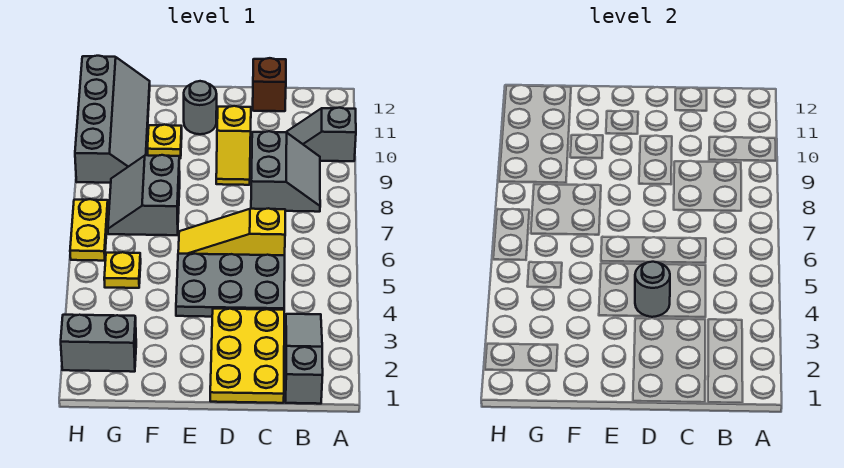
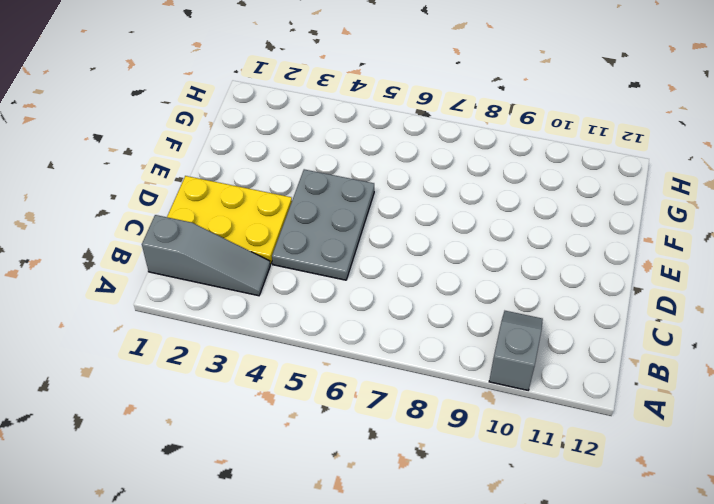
none -> grey 2x2 slope [251,131,320,212]
none -> yellow 1x3 slope [178,208,285,255]
none -> brown 1x1 brick [253,58,286,111]

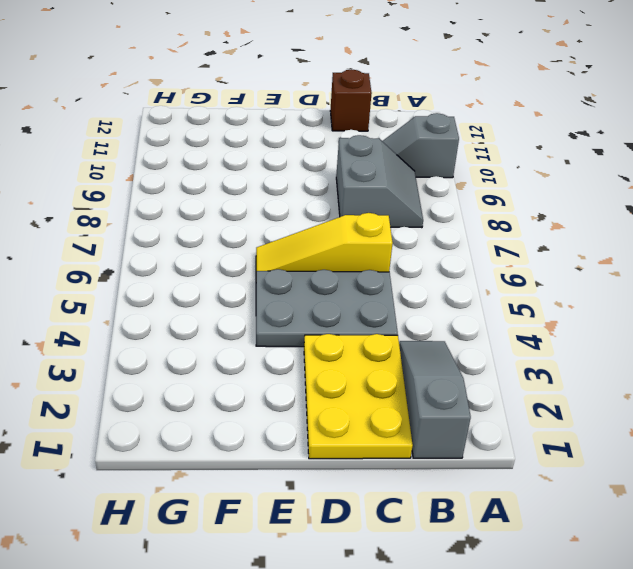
none -> yellow 1x2 slope [216,106,251,185]
none -> grey 1x1 round brick [184,81,217,134]
none -> grey 2x2 slope [108,155,180,235]

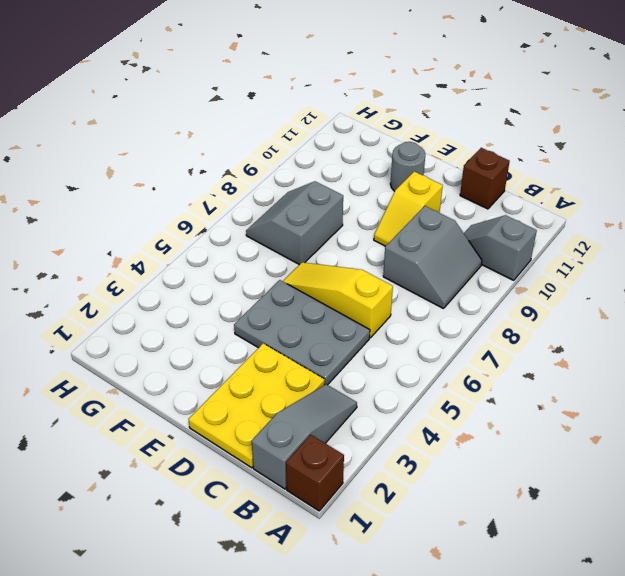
brown 1x1 brick [286,435,344,511] -> none
none -> yellow 1x1 plate [147,125,182,159]
none -> grey 1x2 brick [61,315,136,372]
none -> yellow 1x1 plate [104,252,141,288]

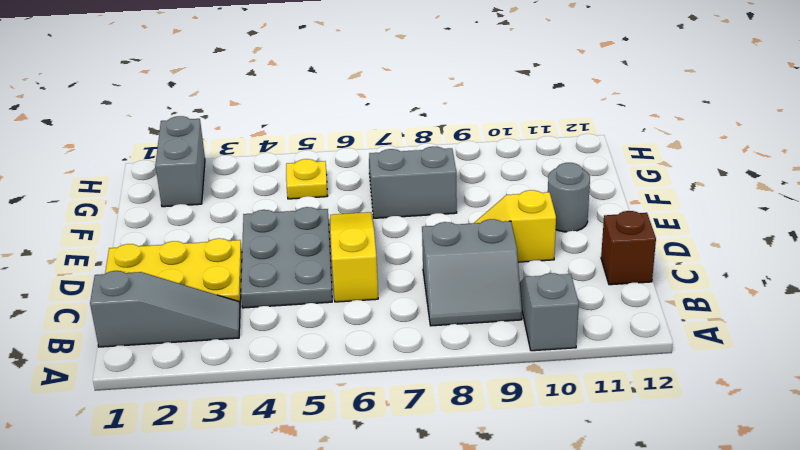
none -> yellow 1x1 plate [147,125,182,159]
none -> grey 2x4 slope [75,56,150,183]
none -> yellow 1x2 plate [70,199,108,261]

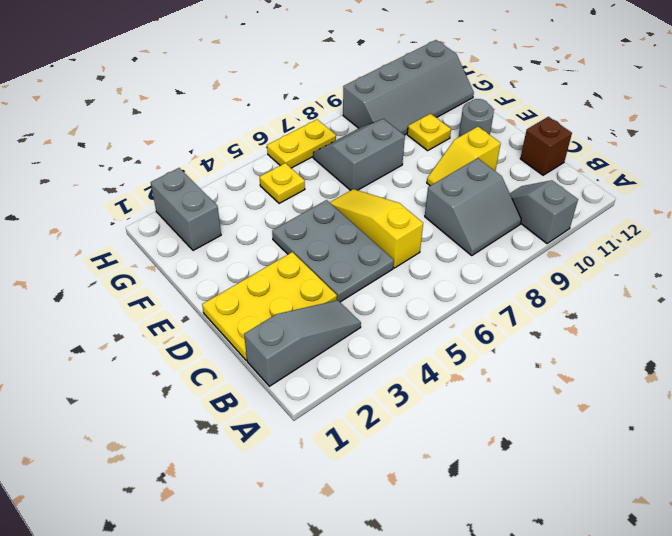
none -> grey 1x1 round brick [635,262,670,317]

